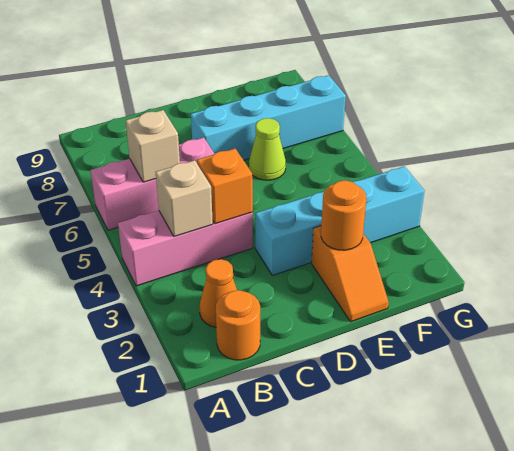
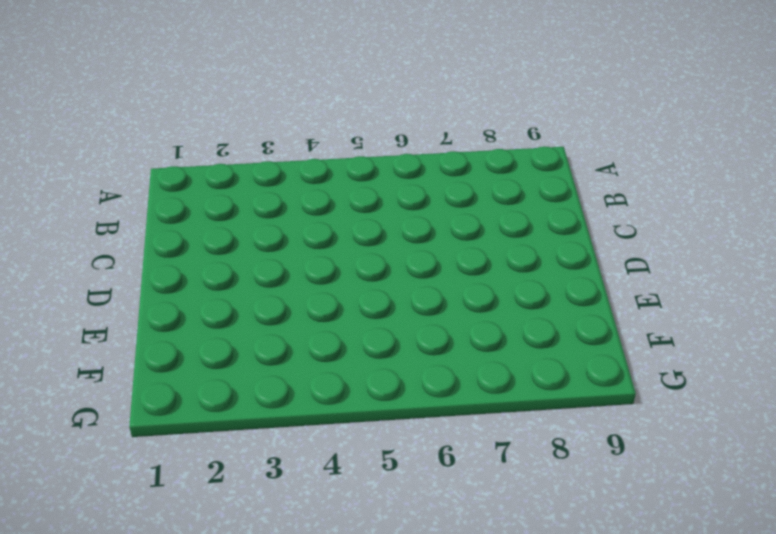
none -> pink 1x3 brick [118,211,253,286]
none -> pink 1x3 brick [91,137,214,230]
none -> orange 1x1 round brick [216,290,260,360]

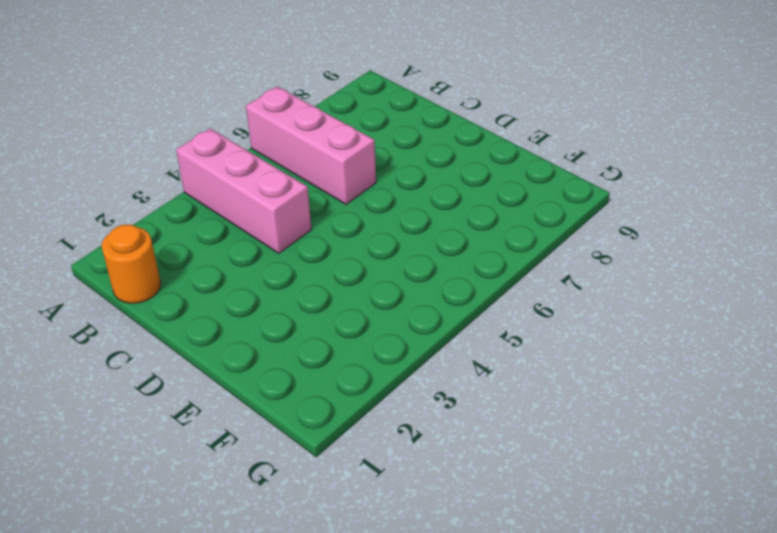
none -> orange 1x1 cone [199,259,237,327]
none -> cyan 1x4 brick [255,166,424,275]
none -> cyan 1x4 brick [191,75,346,160]

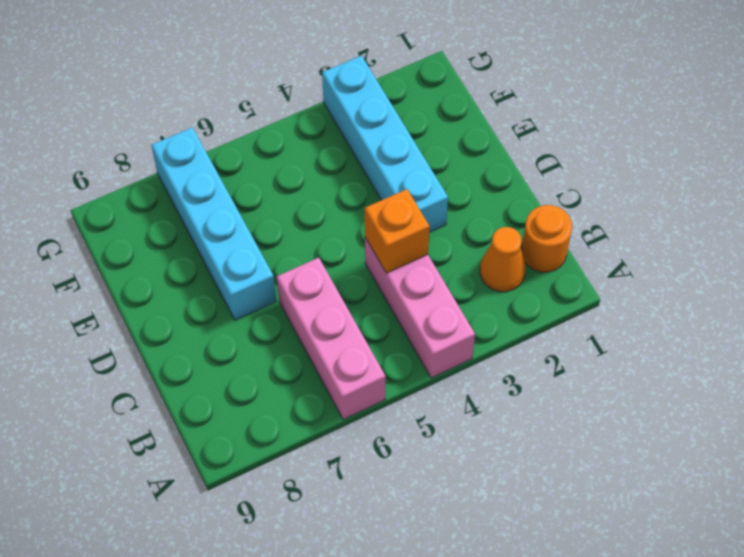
none -> orange 1x2 slope [312,226,389,322]
none -> lime 1x1 cone [249,118,286,180]
none -> tan 1x1 brick [156,160,213,236]

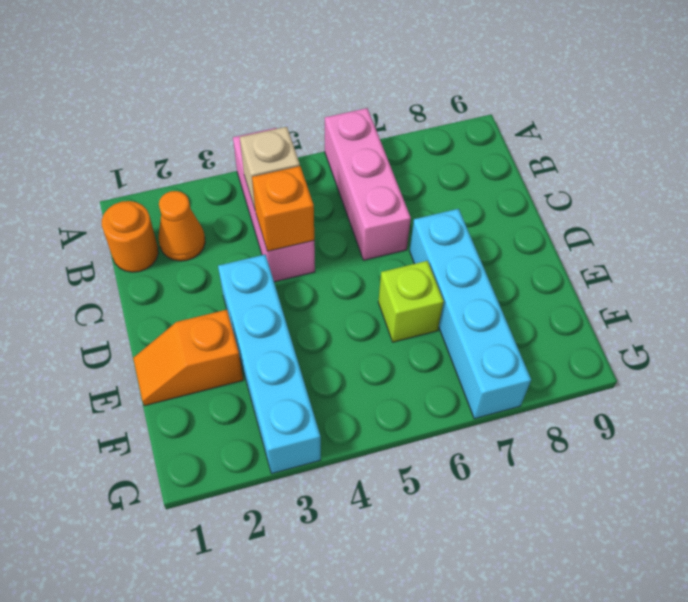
lime 1x1 brick [378,261,444,342] -> lime 1x1 cone [249,118,286,180]
none -> tan 1x1 brick [126,110,180,182]
none -> orange 1x1 round brick [321,180,366,250]

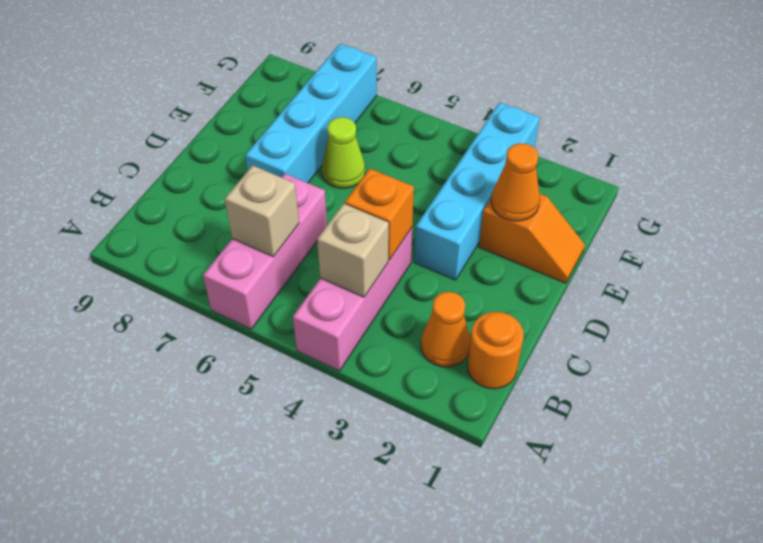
orange 1x1 cone [491,143,540,221] -> orange 1x1 round brick [321,180,366,250]

